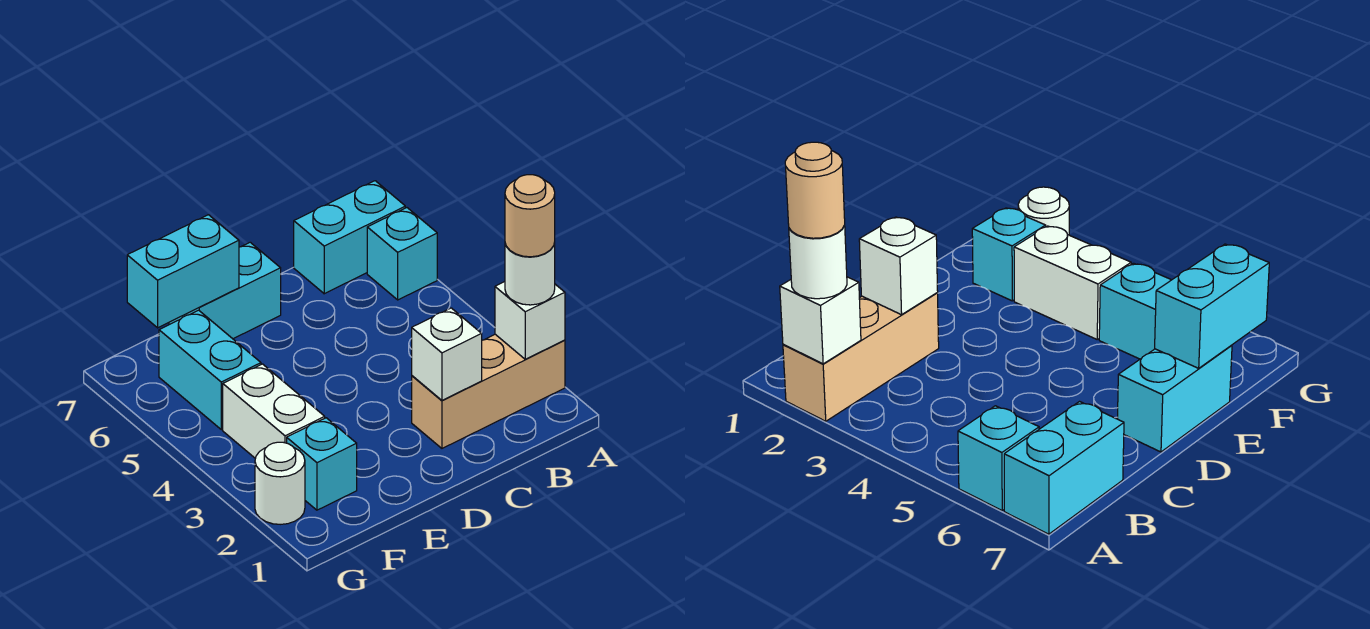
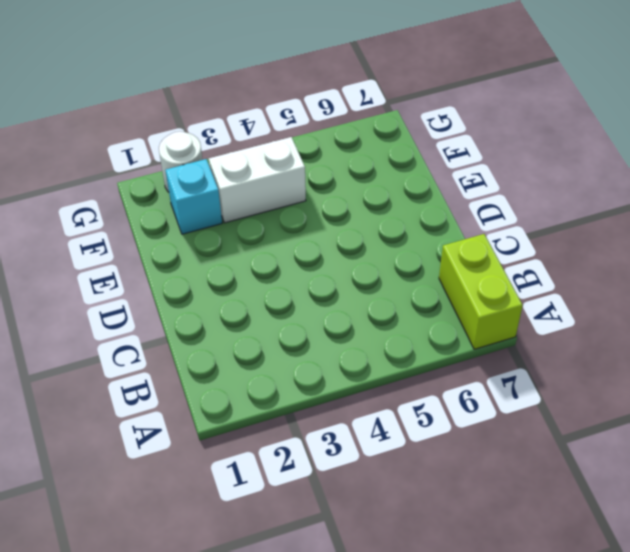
lime 1x2 brick [439,234,523,349] -> cyan 1x2 brick [294,181,405,294]
none -> tan 1x3 brick [412,334,565,448]
none -> cyan 1x1 brick [367,208,437,300]
none -> cyan 1x2 brick [169,242,281,339]

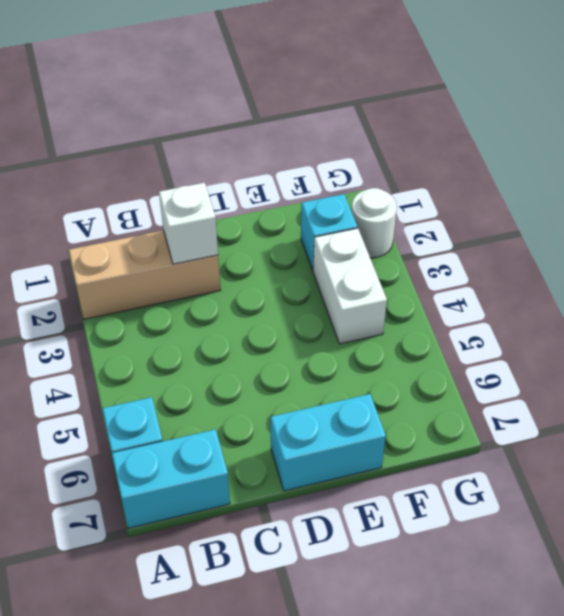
none -> cyan 1x2 brick [159,310,261,430]
none -> white 1x1 brick [495,282,565,359]
none -> cyan 1x2 brick [127,215,239,328]

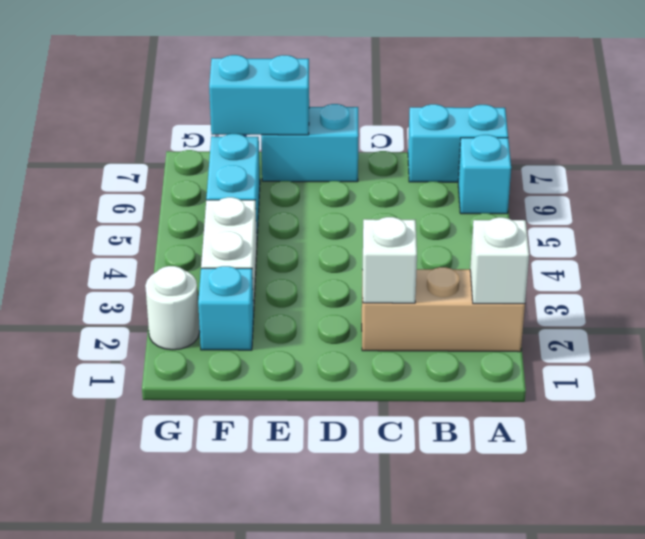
none -> white 1x1 round brick [505,243,555,305]
none -> tan 1x1 round brick [505,175,555,257]

